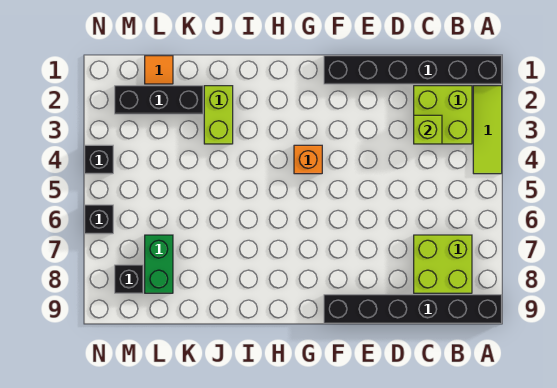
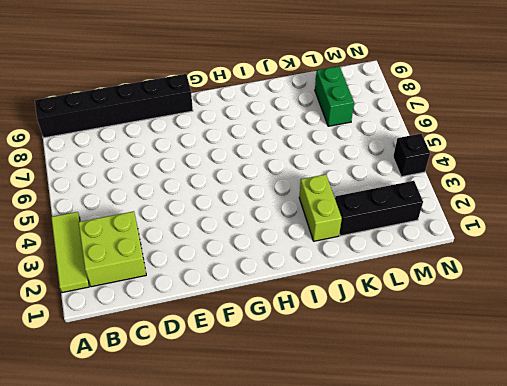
none -> black 1x6 brick [324,56,502,84]
none -> lime 2x2 brick [414,235,472,293]
none -> orange 1x1 brick [294,145,322,174]

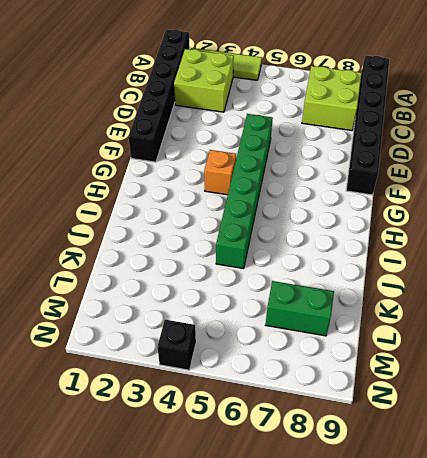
green 1x6 brick [216,114,273,269] -> none
none -> lime 1x2 brick [204,86,233,144]
none -> black 1x3 brick [115,86,203,114]
none -> orange 1x1 tile [145,56,173,84]

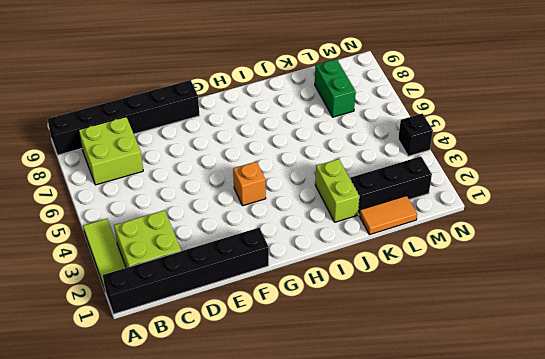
orange 1x2 tile [359,196,417,235] -> orange 1x1 tile [145,56,173,84]
none -> black 1x1 brick [115,265,143,293]
none -> black 1x1 brick [85,205,113,234]
none -> lime 1x1 brick [414,115,442,144]

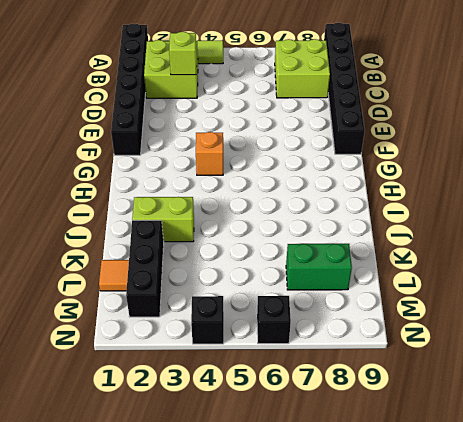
none -> black 1x1 brick [115,265,143,293]

